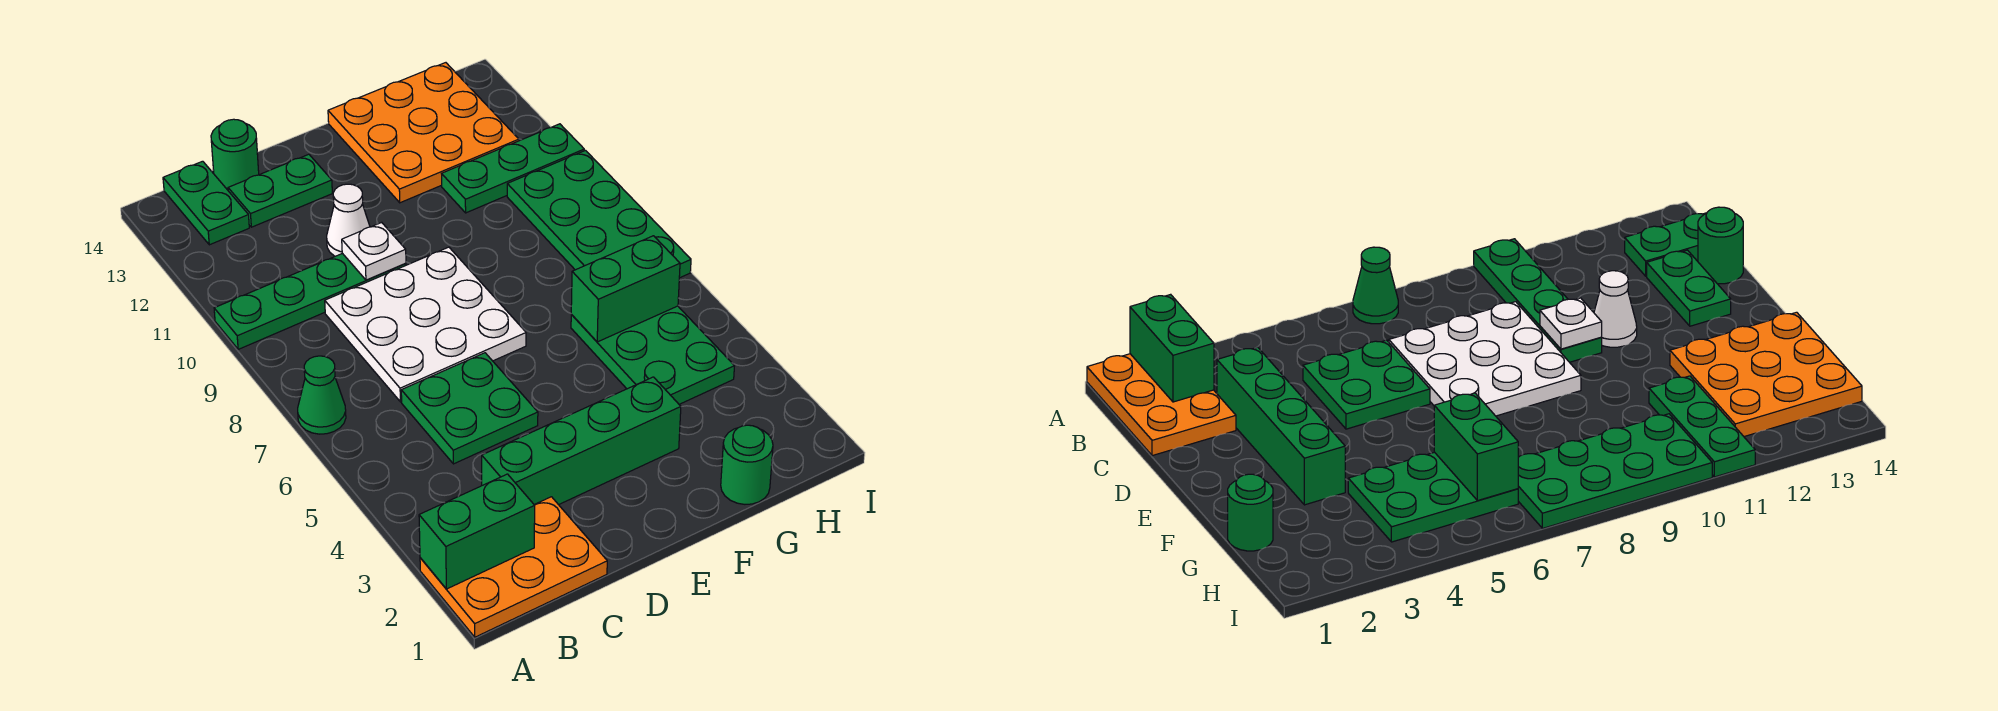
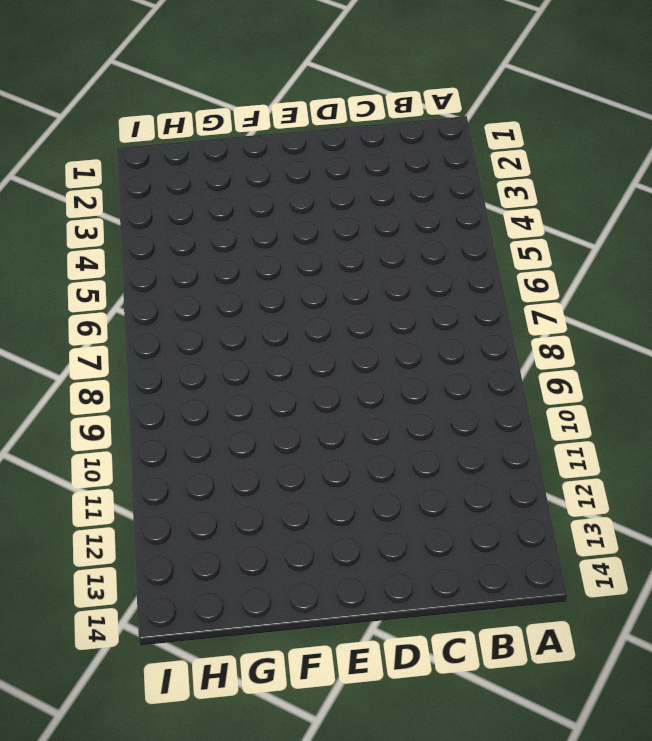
none -> orange 2x3 plate [420,497,607,637]
none -> green 1x1 cone [298,356,346,434]
none -> green 1x4 plate [214,253,406,349]

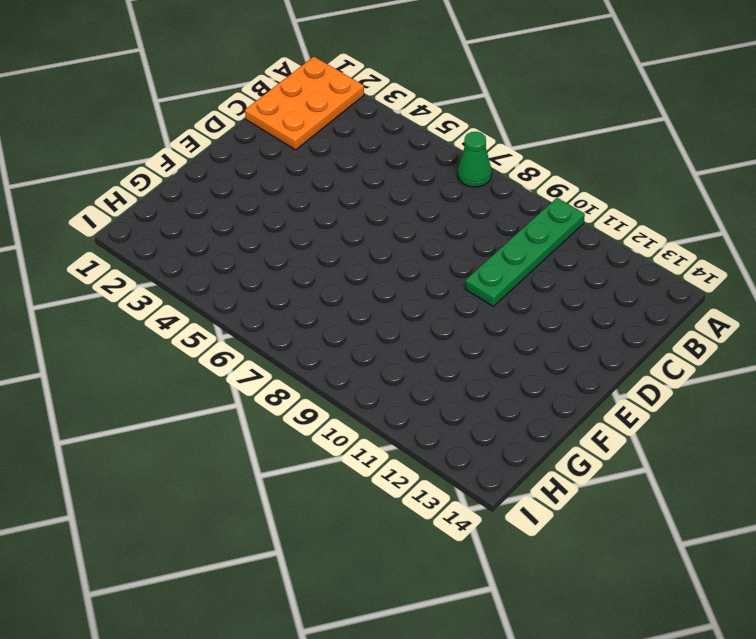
none -> green 1x2 plate [163,161,249,245]
none -> green 1x4 brick [482,377,681,505]
none -> green 2x2 plate [401,353,538,464]

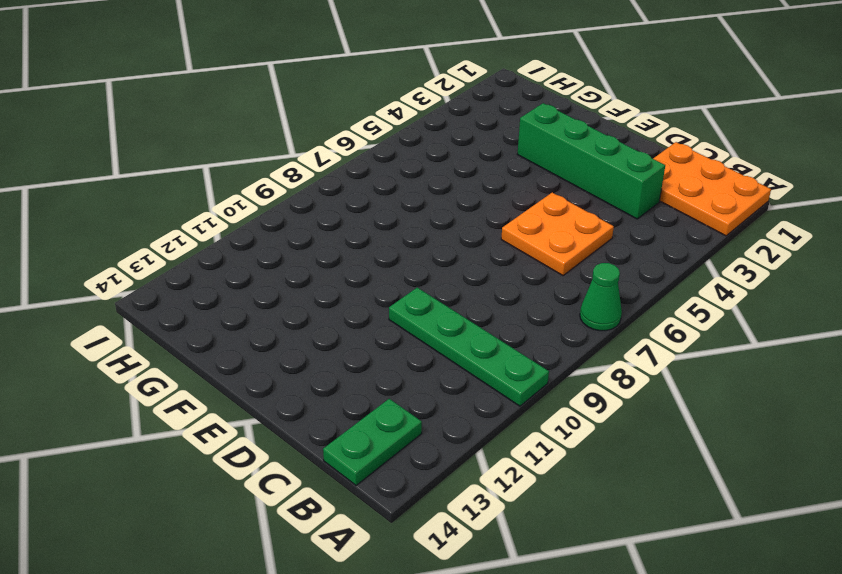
orange 2x2 plate [501,193,614,276] -> green 2x2 plate [401,353,538,464]
none -> white 3x3 plate [325,247,526,402]
none -> green 1x2 plate [228,154,332,227]
none -> green 1x1 round brick [211,119,259,190]

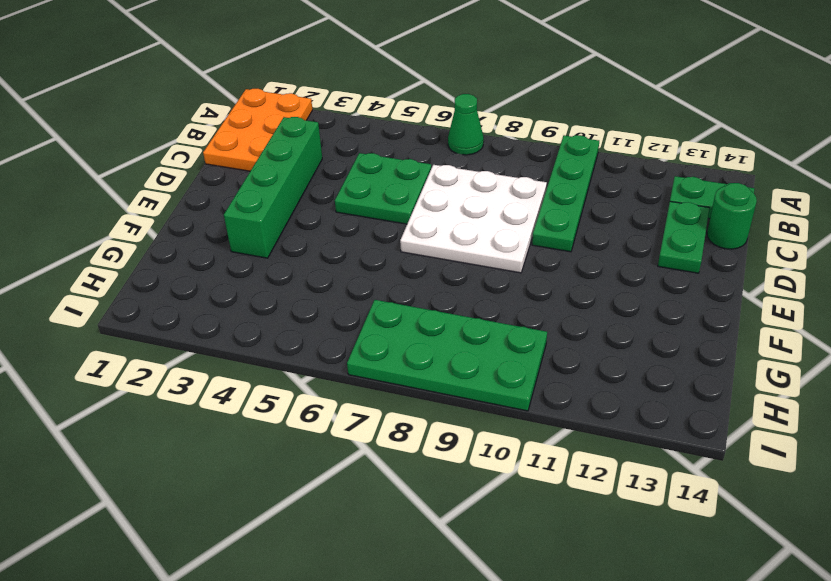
none -> white 1x1 cone [327,184,370,256]
none -> orange 3x3 plate [328,63,519,203]
none -> green 1x1 round brick [721,425,773,504]

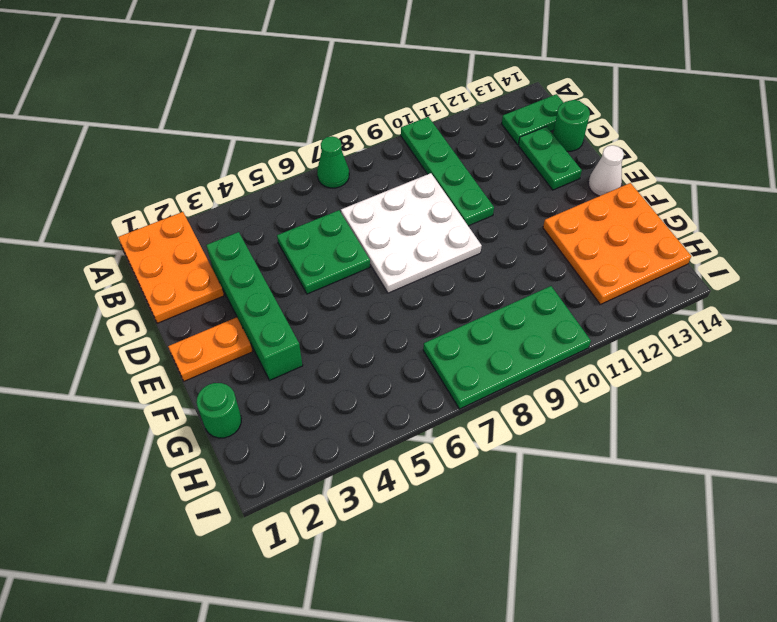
orange 1x2 plate [168,317,253,381] -> none
white 1x1 cone [588,145,624,196] -> white 1x1 cone moved to [327,184,370,256]
none -> green 2x3 plate [571,306,734,404]
none -> green 1x3 plate [442,124,584,213]
none -> green 1x2 brick [419,474,535,589]

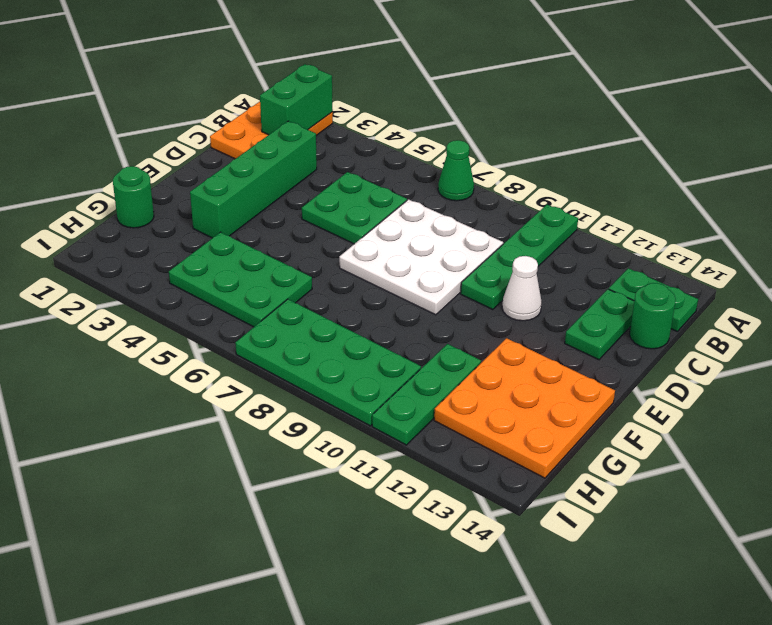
none -> white 1x1 plate [342,222,406,280]
none -> green 1x2 brick [571,236,680,342]

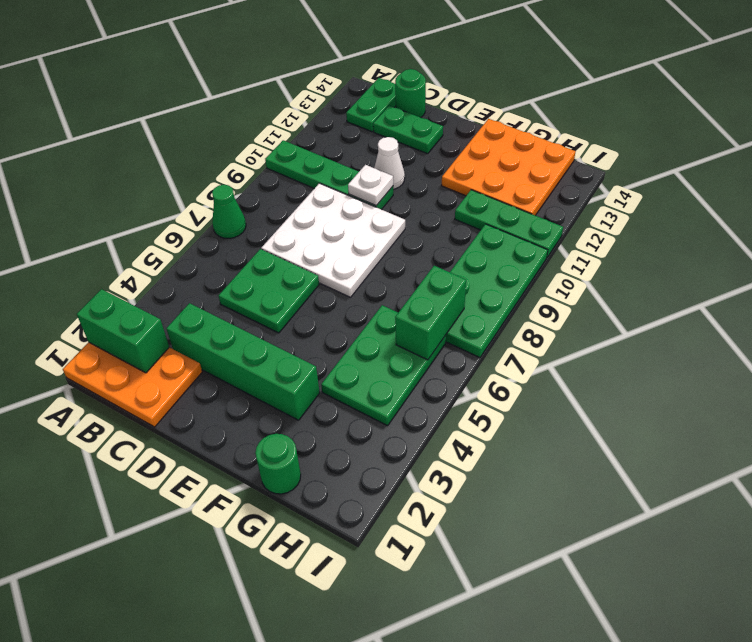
green 1x2 brick [395,266,466,360] -> green 1x2 brick turned to [571,236,680,342]

